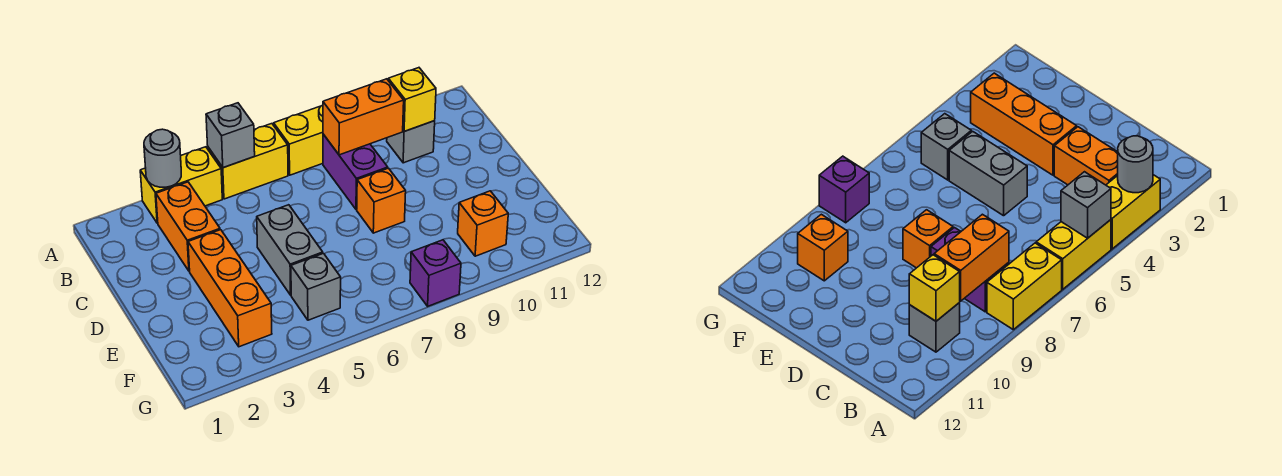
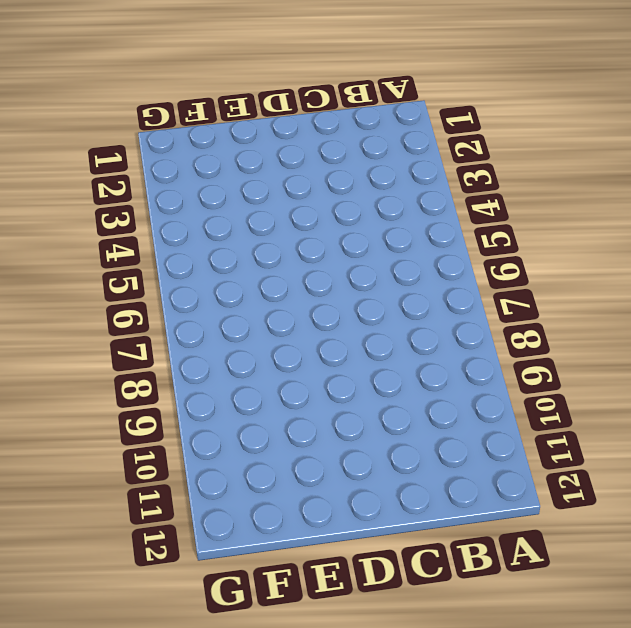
none -> yellow 1x2 brick [140,147,222,223]
none -> yellow 1x2 brick [208,124,288,199]
none -> yellow 1x2 brick [274,105,323,175]

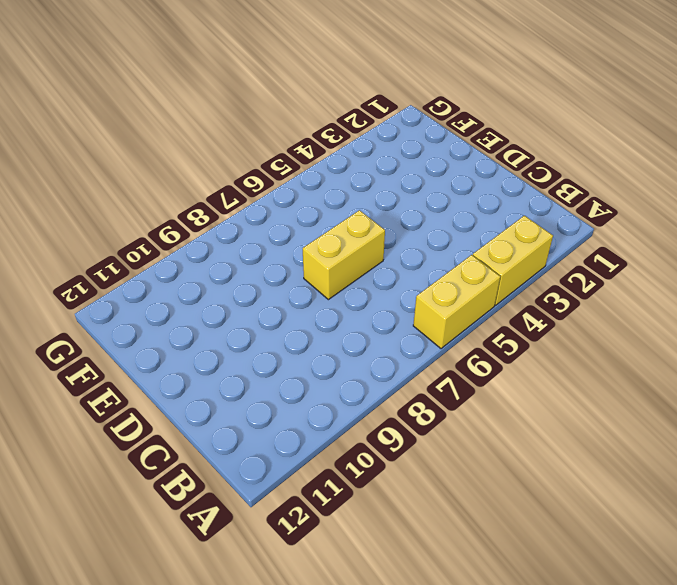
yellow 1x2 brick [303,210,385,300] -> yellow 1x2 brick moved to [274,105,323,175]
none -> orange 1x2 brick [156,182,220,271]
none -> purple 1x2 brick [323,134,388,210]
none -> grey 1x1 brick [387,121,435,163]

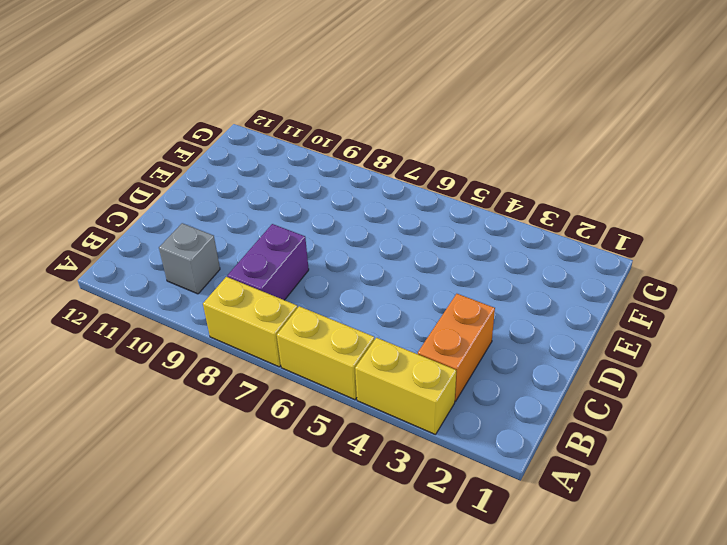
none -> orange 1x3 brick [188,230,272,347]
none -> grey 1x2 brick [257,205,323,295]
none -> orange 1x1 brick [357,168,406,233]

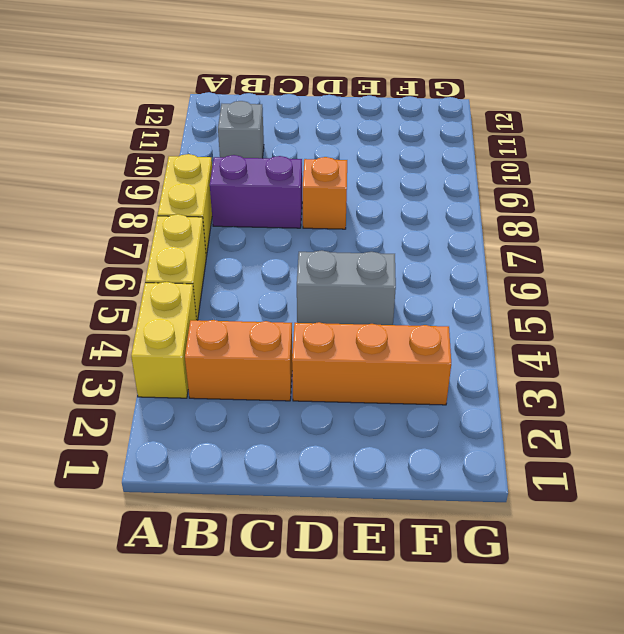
none -> grey 1x1 brick [291,253,341,320]
none -> orange 1x1 brick [458,191,508,256]
none -> purple 1x1 brick [410,240,461,306]

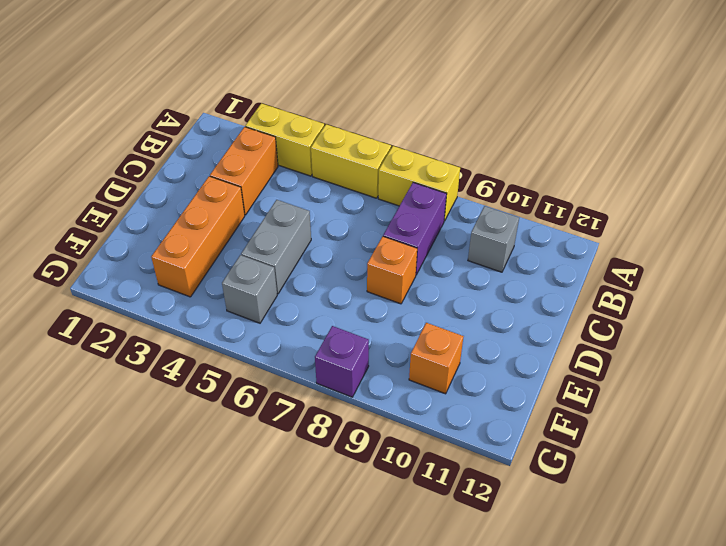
none -> grey 1x1 round brick [144,129,181,187]
none -> grey 1x1 brick [206,103,255,168]
none -> orange 1x2 brick [323,79,404,155]

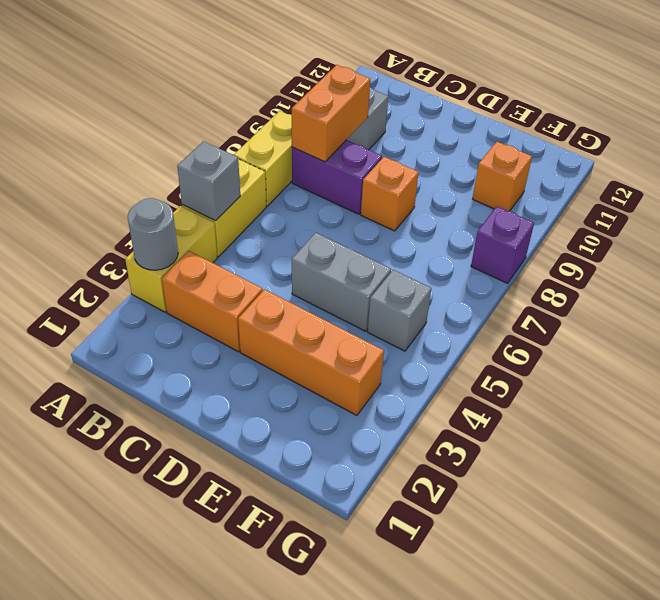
none -> yellow 1x1 brick [388,68,436,131]

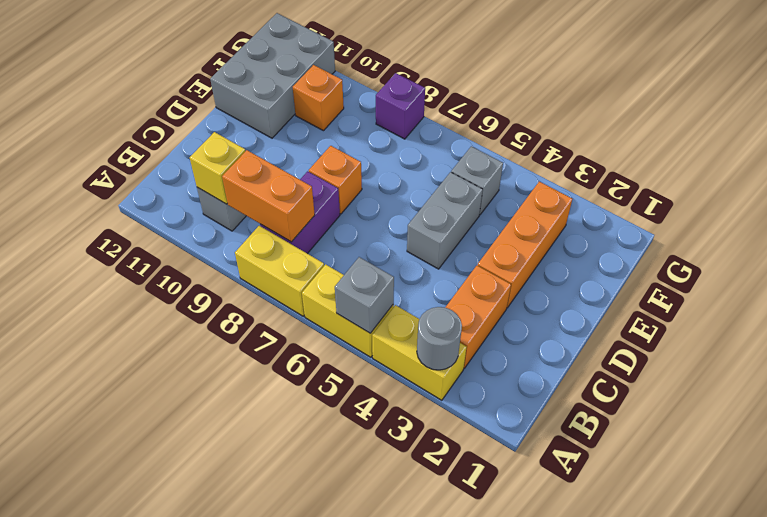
grey 2x3 brick [210,13,335,138] -> none

